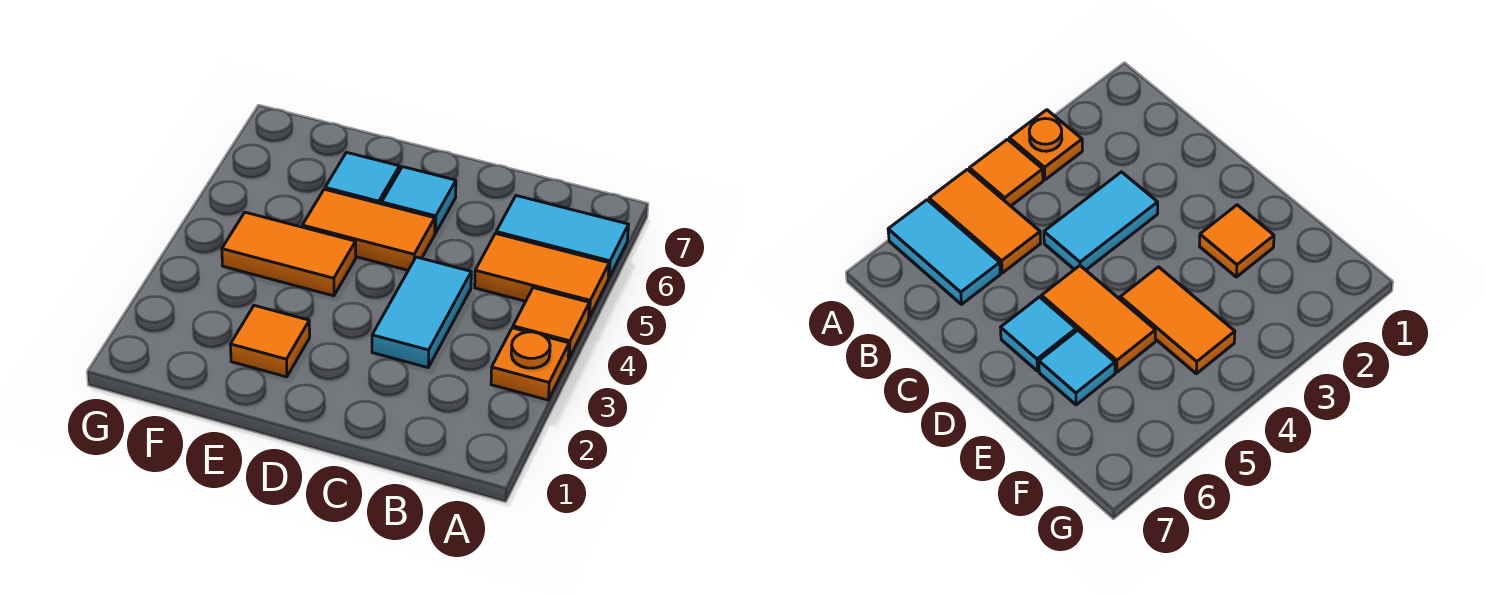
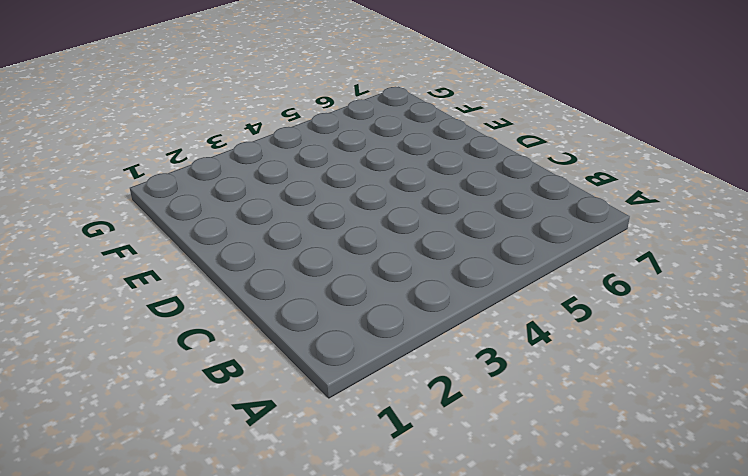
none -> orange 1x1 plate [491,328,569,400]
none -> orange 1x1 tile [513,288,589,359]

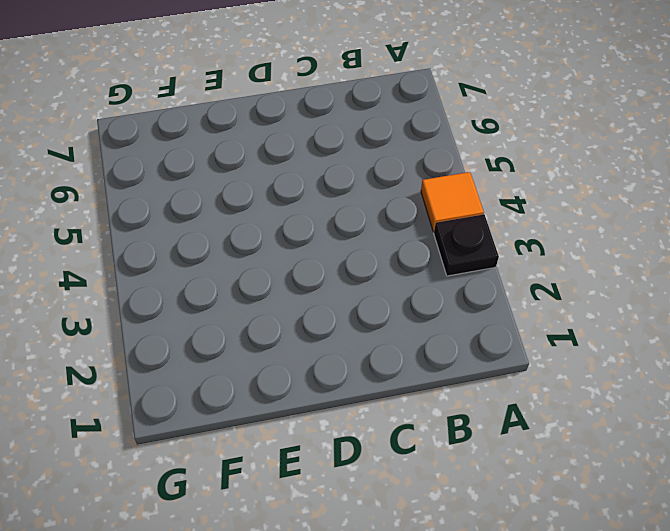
black 1x1 plate [434,214,499,276] -> orange 1x1 plate [491,328,569,400]
none -> orange 1x2 tile [475,233,609,318]
none -> cyan 1x2 tile [496,196,629,278]

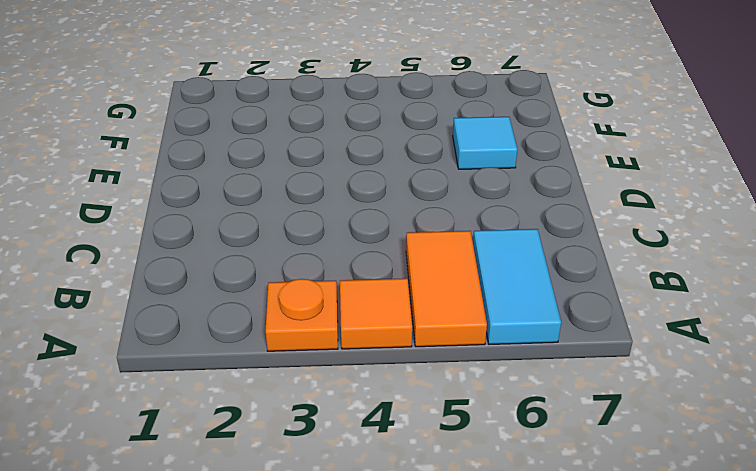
none -> cyan 1x2 tile [372,257,471,368]
none -> orange 1x2 tile [302,189,435,270]

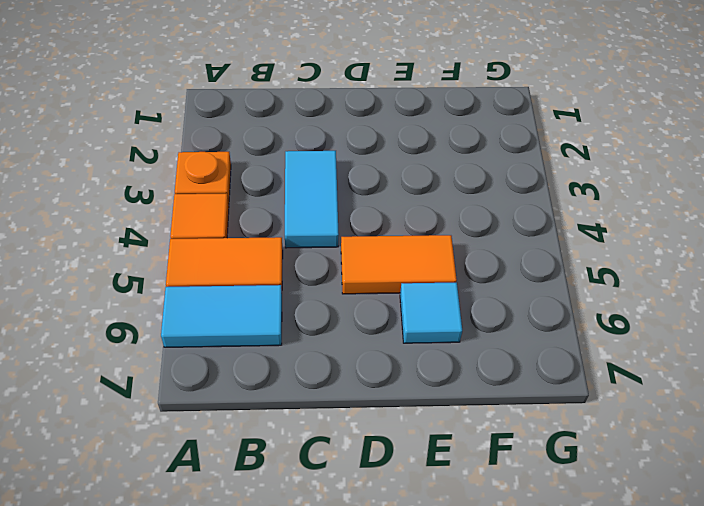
none -> cyan 1x1 tile [382,167,456,233]
none -> orange 1x1 tile [230,305,310,377]

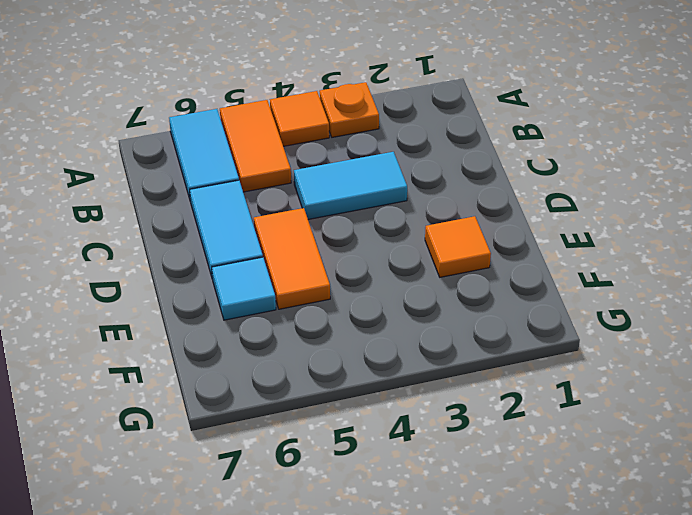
cyan 1x2 tile [190,180,263,279] -> cyan 1x1 tile [382,167,456,233]
none -> orange 1x2 tile [222,212,356,296]

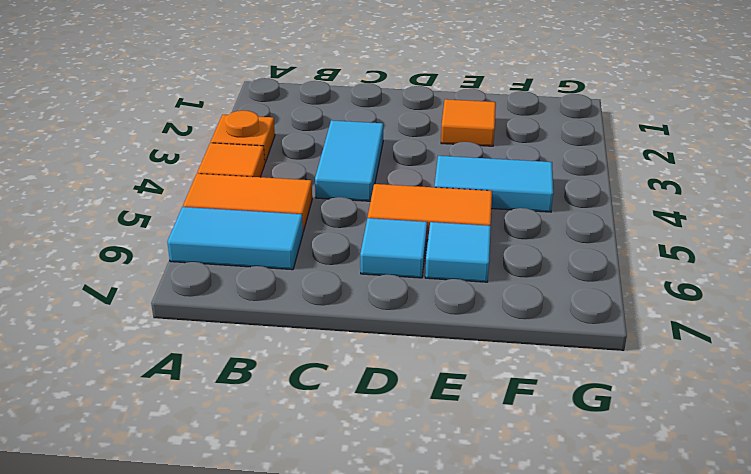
cyan 1x2 tile [434,156,553,212] -> orange 1x2 tile [222,212,356,296]

